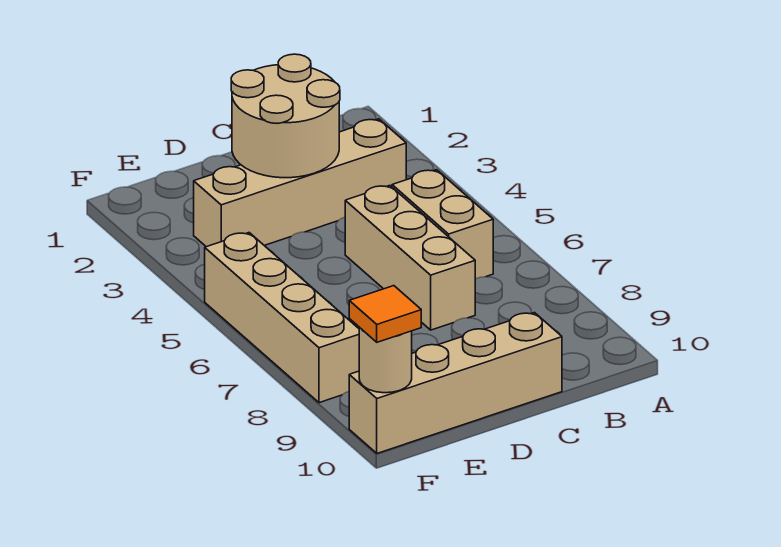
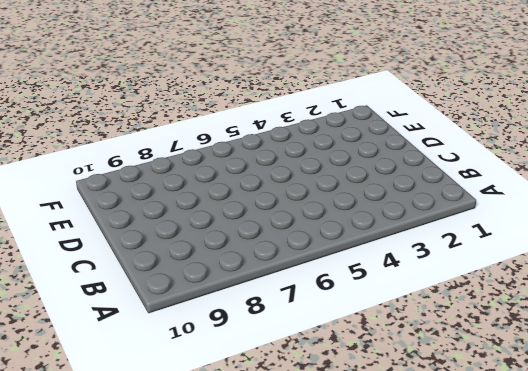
none -> tan 1x4 brick [194,119,406,247]
none -> tan 1x2 brick [392,170,493,279]

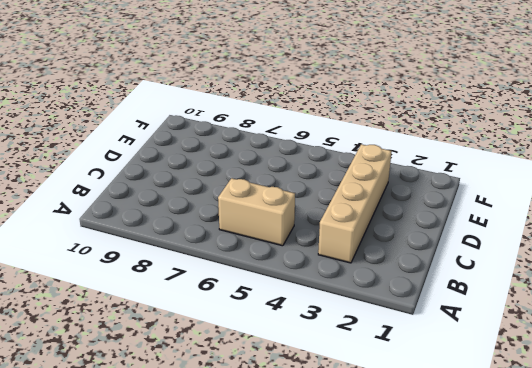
none -> tan 1x3 brick [345,185,475,330]
none -> tan 1x4 brick [349,313,562,453]

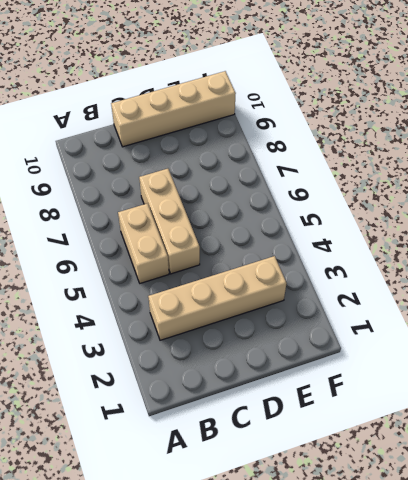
none -> tan 1x4 brick [205,233,359,403]
none -> tan 2x2 round brick [231,54,340,178]

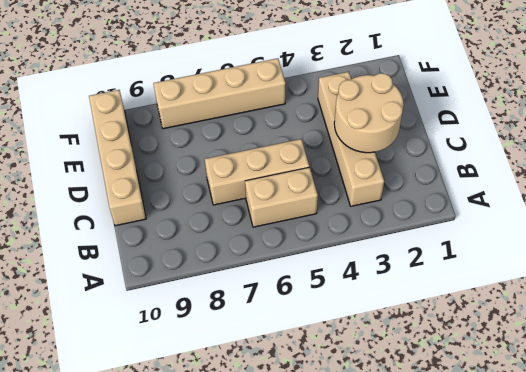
none -> tan 1x1 round brick [359,327,412,393]
none -> orange 1x1 tile [349,286,421,342]

